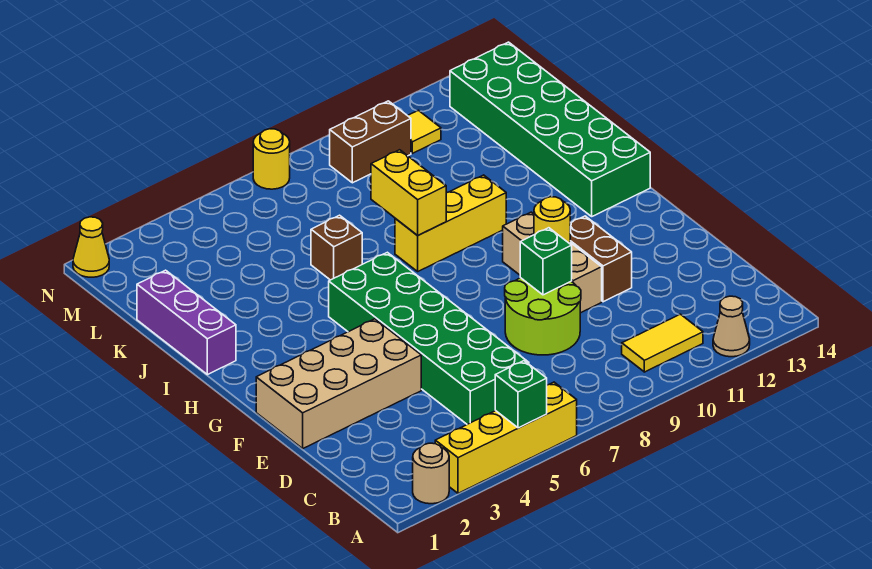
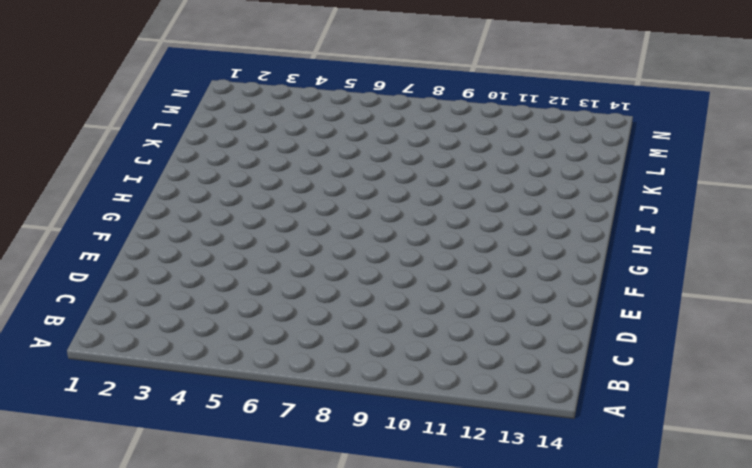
none -> tan 1x1 round brick [413,443,449,504]
none -> yellow 1x4 brick [435,382,577,493]
none -> tan 1x1 cone [713,296,750,357]

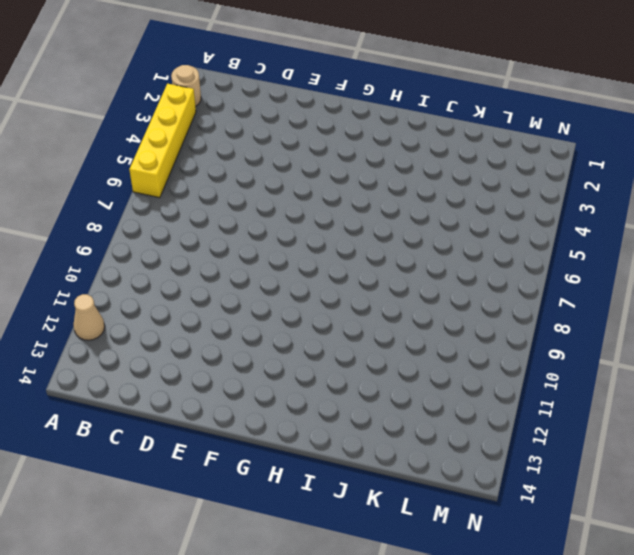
none -> yellow 1x2 tile [622,314,703,372]
none -> green 2x6 brick [329,252,529,424]
none -> lime 2x2 round brick [505,278,581,355]

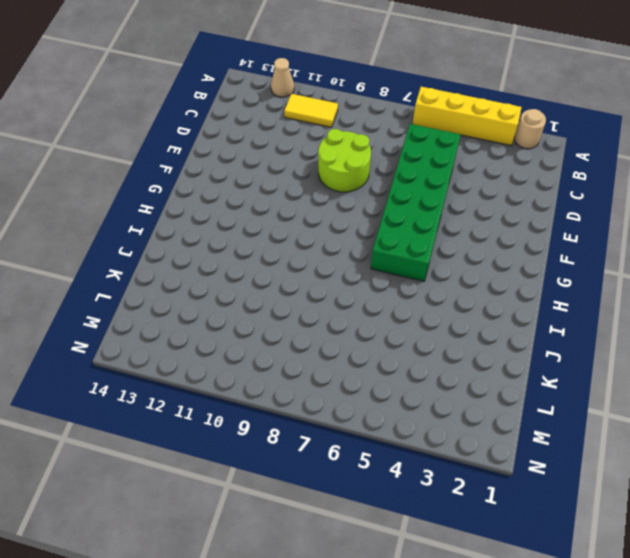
none -> tan 2x4 brick [256,319,421,448]
none -> tan 1x3 brick [503,212,602,313]
none -> brown 1x2 brick [570,216,632,302]

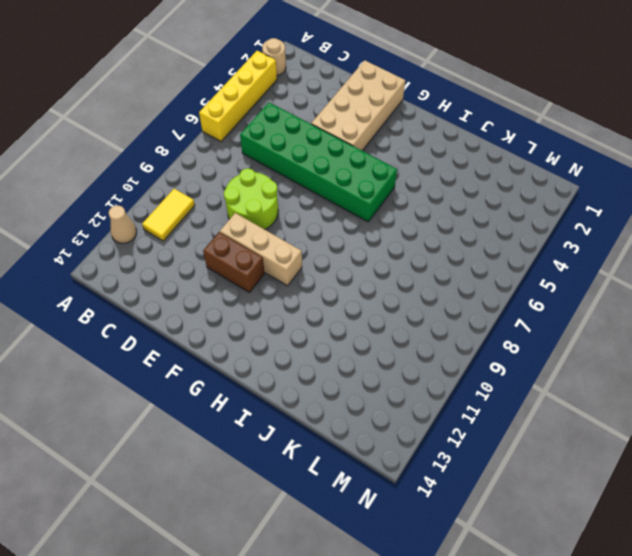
none -> green 2x6 brick [450,42,650,216]
none -> purple 1x3 brick [137,270,236,375]
none -> yellow 1x3 brick [395,175,506,271]

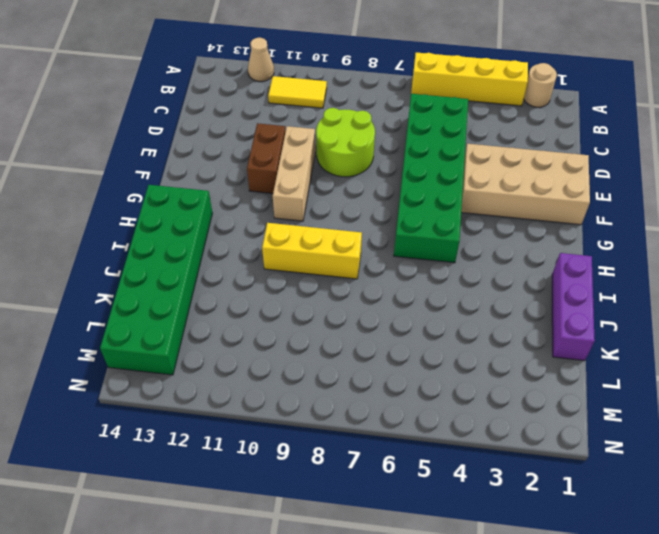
none -> brown 1x1 brick [311,215,362,280]
none -> brown 1x2 brick [330,101,411,183]
none -> yellow 1x1 tile [408,110,441,153]

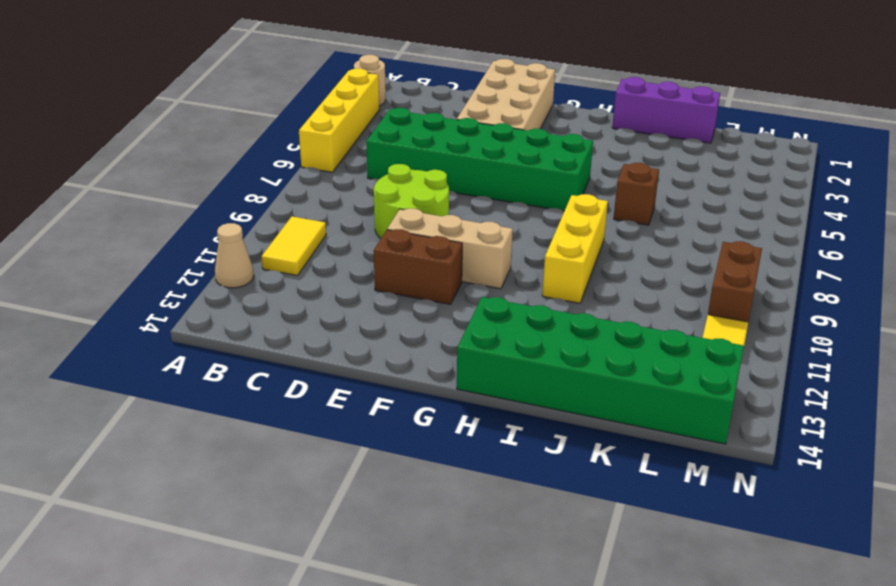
none -> yellow 1x1 cone [73,217,109,277]
none -> yellow 1x1 round brick [253,129,290,189]
none -> green 1x1 brick [495,361,547,428]

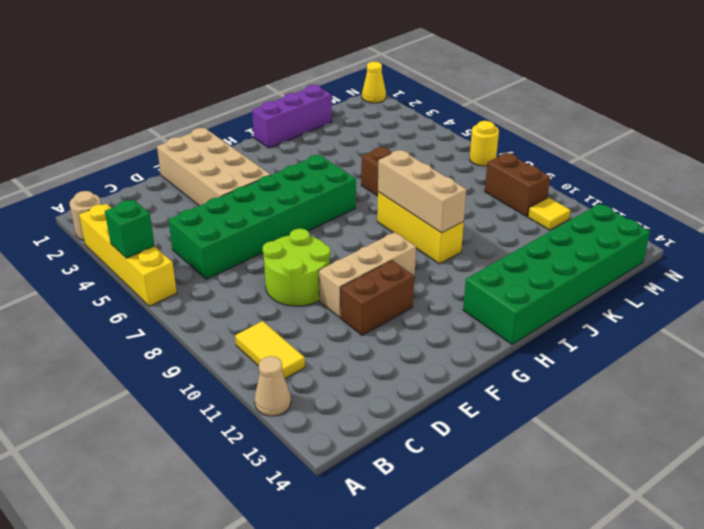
tan 1x3 brick [378,150,467,233] -> yellow 1x2 brick [371,150,446,236]
none -> green 1x1 brick [520,228,572,295]
none -> yellow 1x1 round brick [534,197,570,244]

